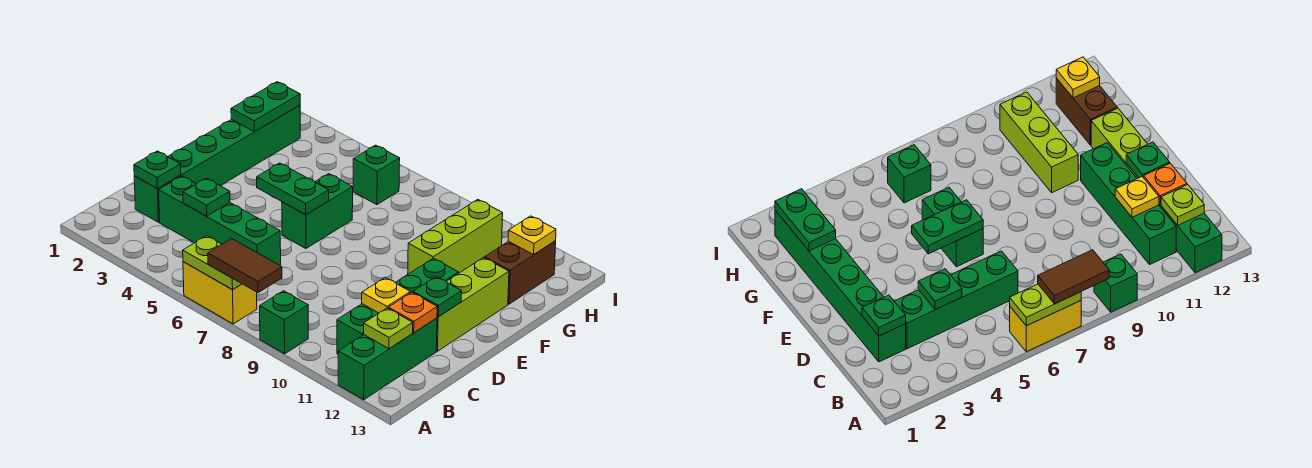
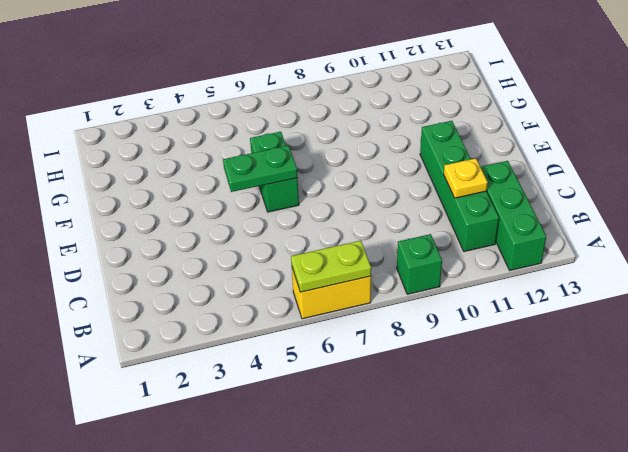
none -> green 1x6 brick [134,105,300,222]
none -> green 1x4 brick [159,176,281,265]
none -> lime 1x3 brick [436,258,509,351]

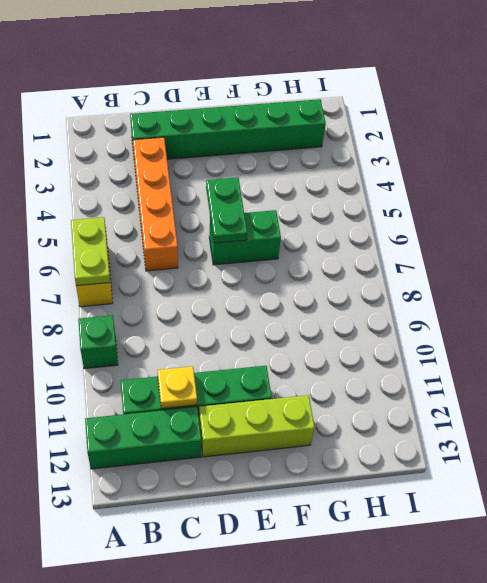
orange 1x4 brick [133,137,178,271] -> green 1x4 brick [159,176,281,265]
none -> lime 1x3 brick [408,200,503,274]
none -> brown 1x2 brick [485,241,556,304]
none -> green 1x1 brick [353,145,400,205]

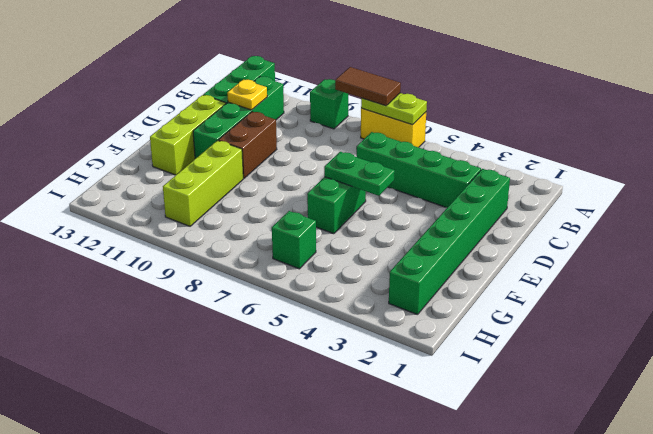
brown 1x2 brick [218,112,277,178] -> brown 1x2 brick moved to [485,241,556,304]
none -> lime 1x1 plate [364,308,413,349]
none -> green 1x1 plate [134,151,181,189]
none -> green 1x1 plate [183,178,230,216]

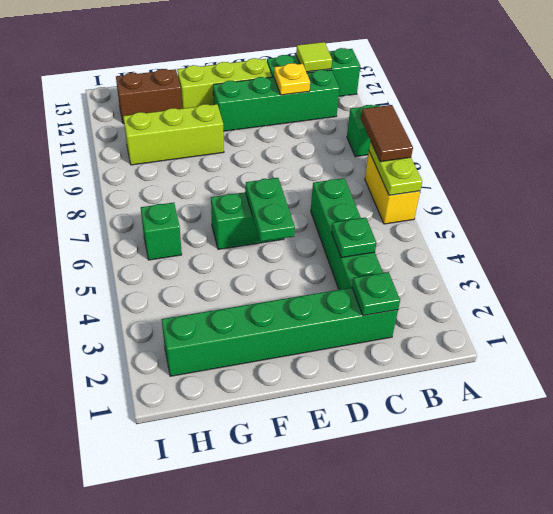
lime 1x1 tile [296,42,332,72] -> lime 1x1 plate [364,308,413,349]
none -> orange 1x1 plate [388,292,437,332]
none -> green 1x1 plate [413,277,462,317]
none -> green 1x2 plate [231,82,300,132]

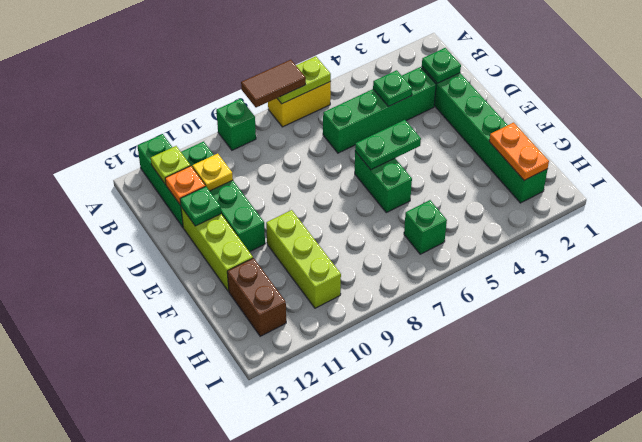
orange 1x2 plate [489,123,549,180] -> green 1x2 plate [231,82,300,132]
none -> yellow 1x1 plate [508,216,556,255]

